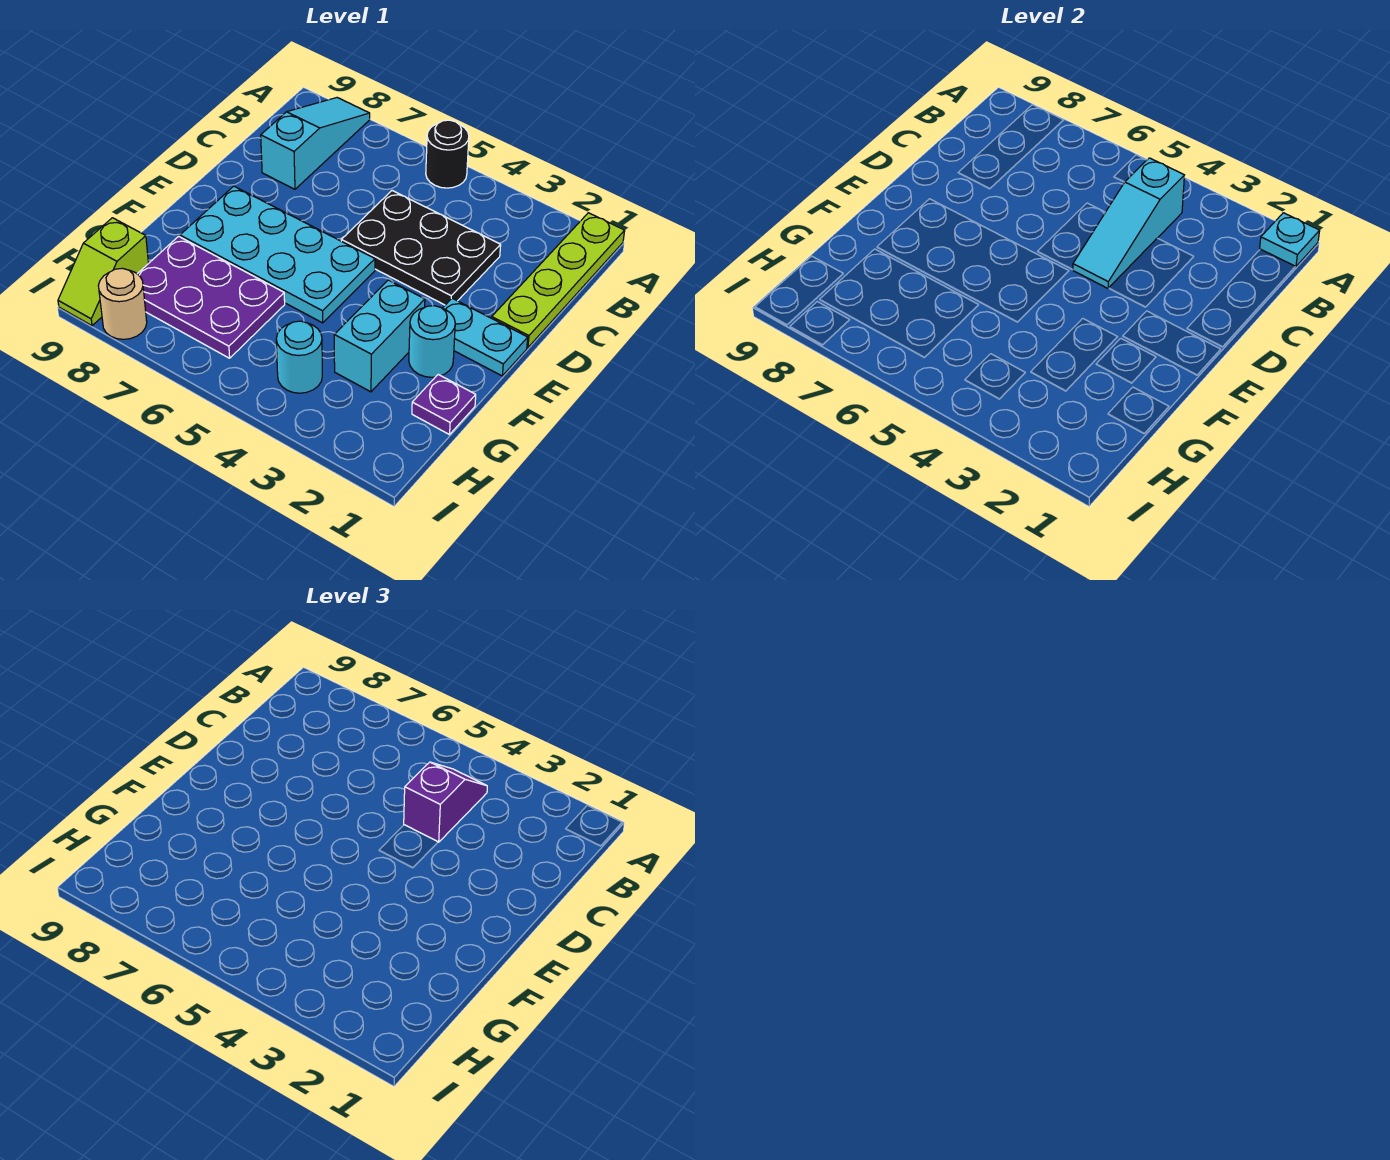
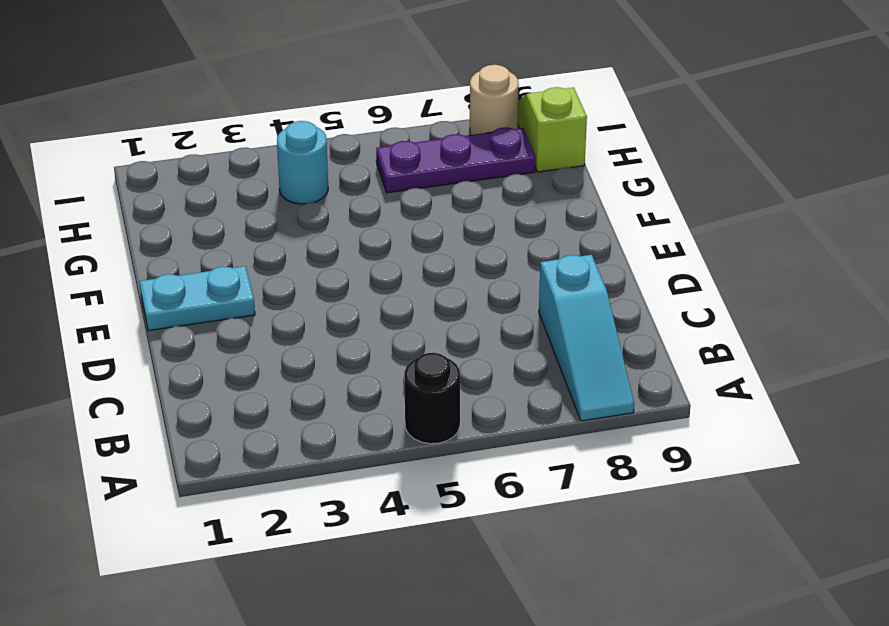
purple 1x3 plate [376,127,535,193] -> purple 2x3 plate [138,236,285,358]
none -> lime 1x4 plate [492,213,625,348]
none -> black 2x3 plate [341,191,501,305]
none -> cyan 2x4 plate [180,186,375,323]

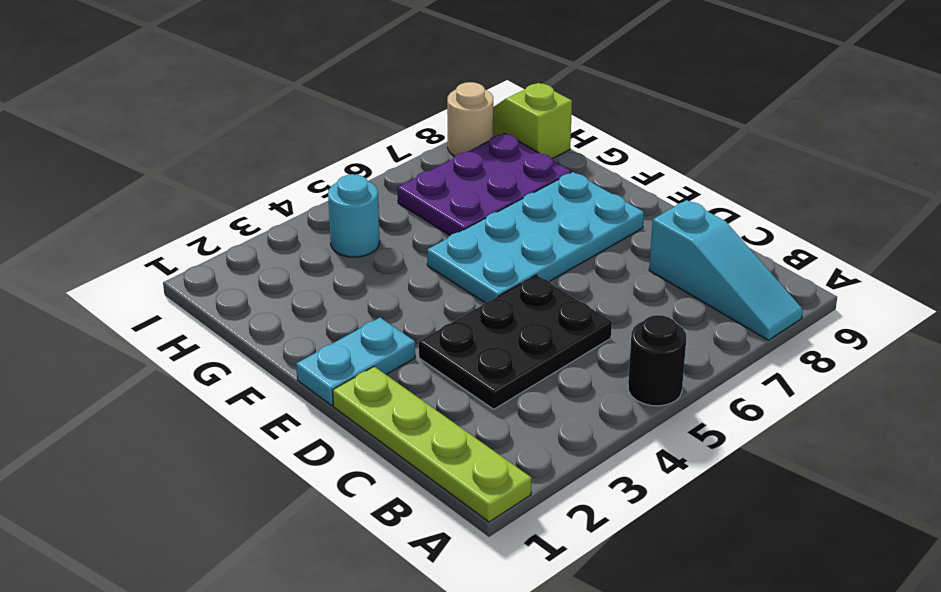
none -> cyan 1x1 round brick [409,306,455,377]
none -> cyan 1x2 brick [334,280,425,392]
none -> purple 1x1 plate [412,375,476,435]

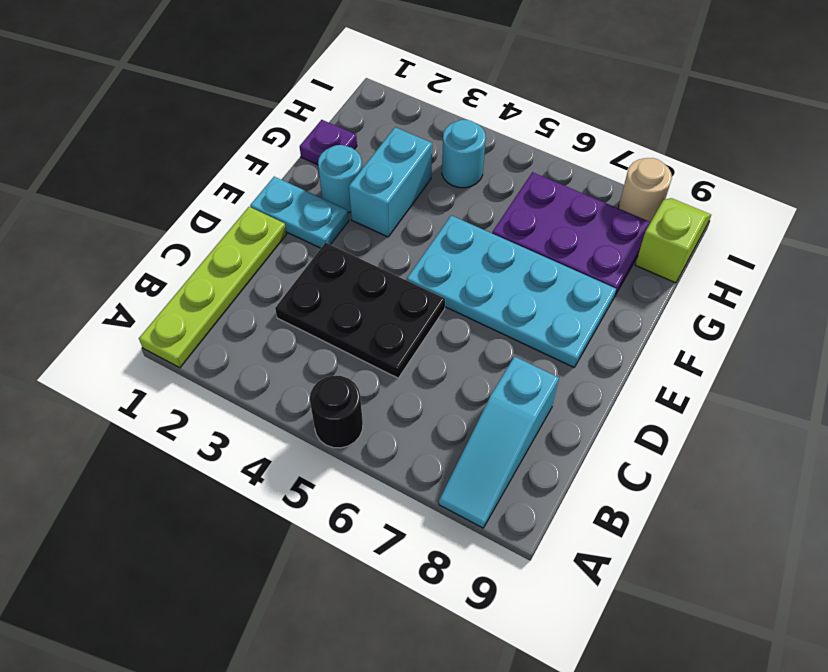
none -> cyan 1x1 plate [1260,213,1320,267]
none -> cyan 1x3 slope [1073,158,1184,288]
none -> purple 1x2 slope [404,762,487,842]

